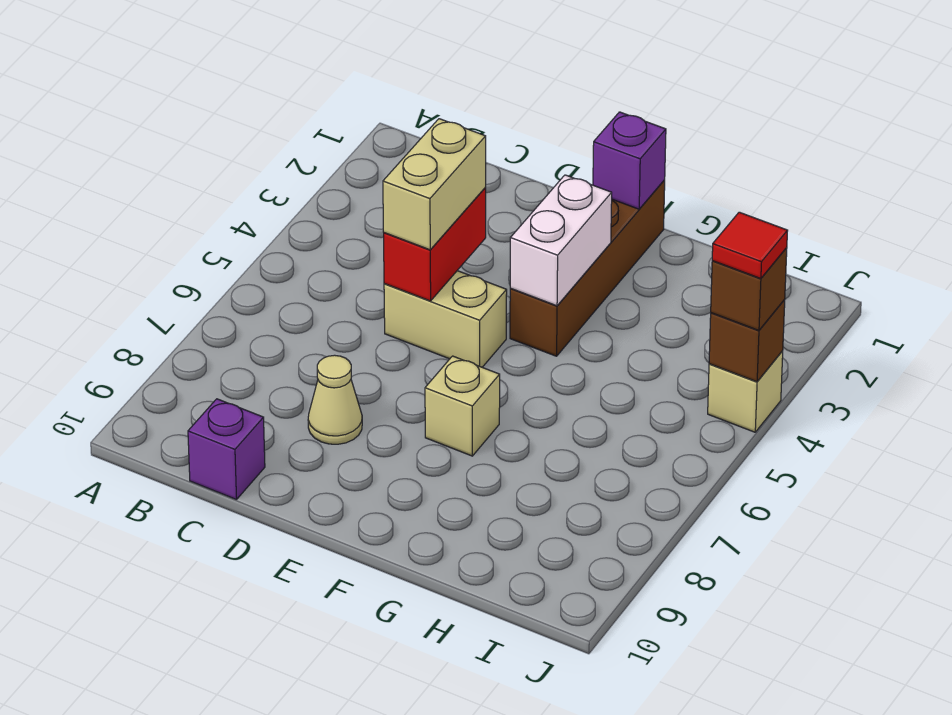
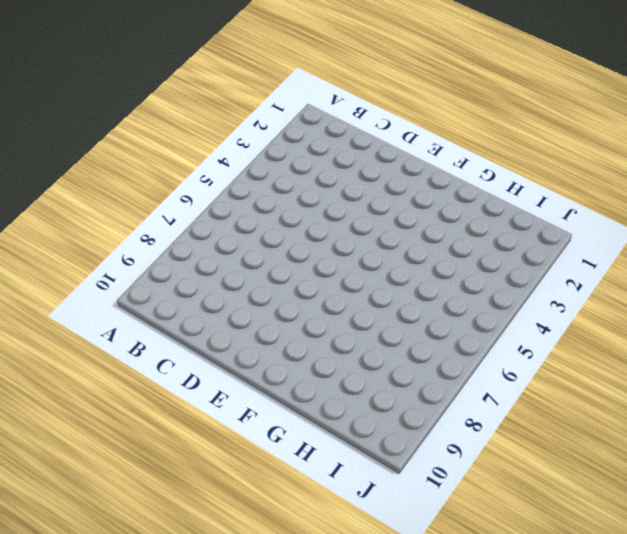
none -> purple 1x1 brick [188,399,265,500]
none -> tan 1x2 brick [384,271,507,367]
none -> tan 1x1 cone [308,355,362,444]

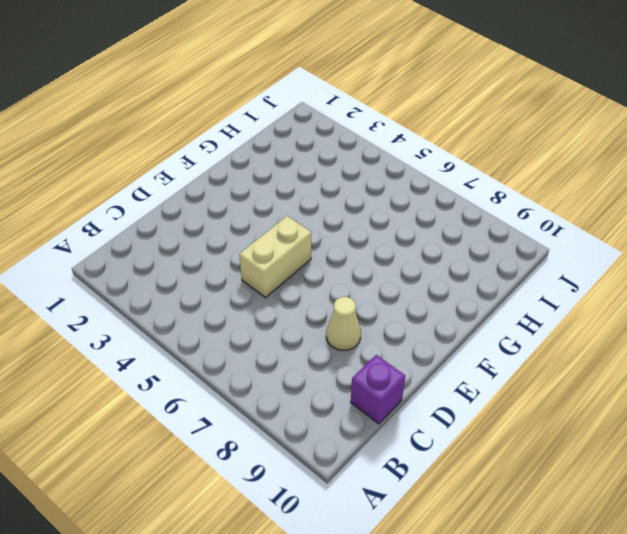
none -> brown 1x4 brick [510,180,665,356]
none -> tan 1x1 brick [425,356,500,456]
none -> tan 1x1 brick [708,351,783,432]

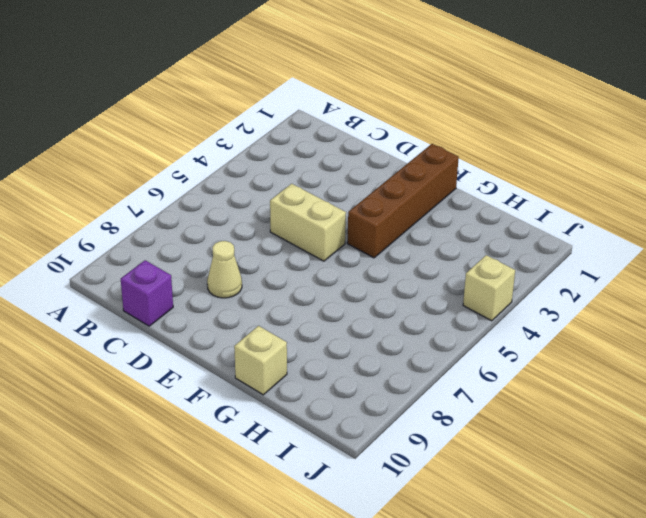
tan 1x1 brick [234,326,287,395] -> tan 1x1 brick moved to [425,356,500,456]
none -> red 1x2 brick [384,188,486,301]
none -> purple 1x1 brick [593,112,666,209]
none -> white 1x2 brick [510,175,612,306]

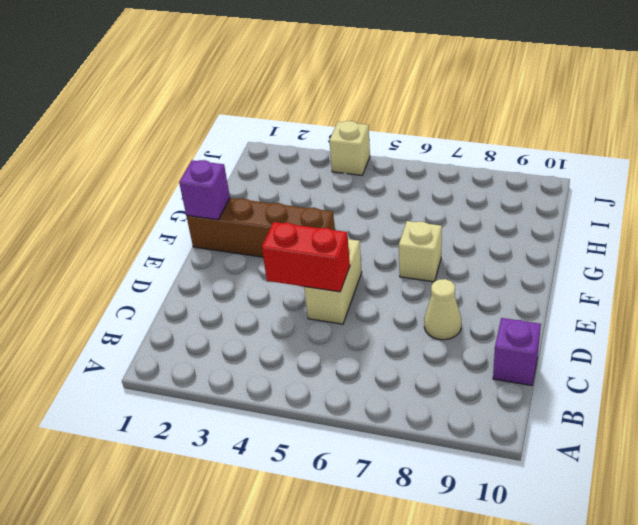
none -> white 1x2 brick [510,175,612,306]
none -> brown 1x1 brick [709,299,785,382]
none -> tan 1x2 brick [383,119,486,250]

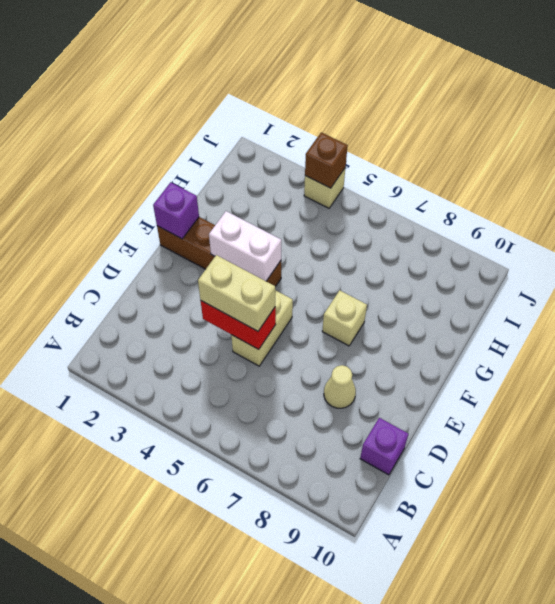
none -> brown 1x1 brick [711,248,787,330]
none -> red 1x1 tile [712,212,788,279]

